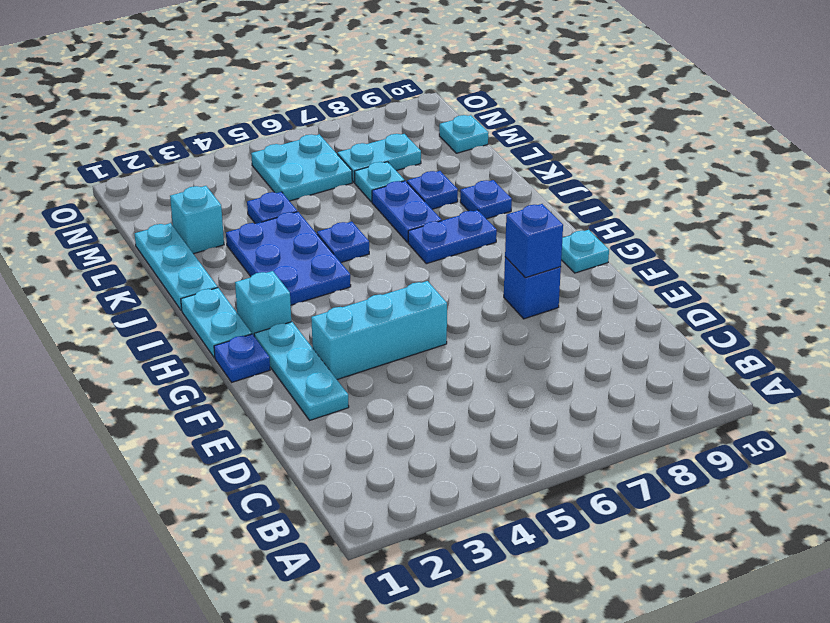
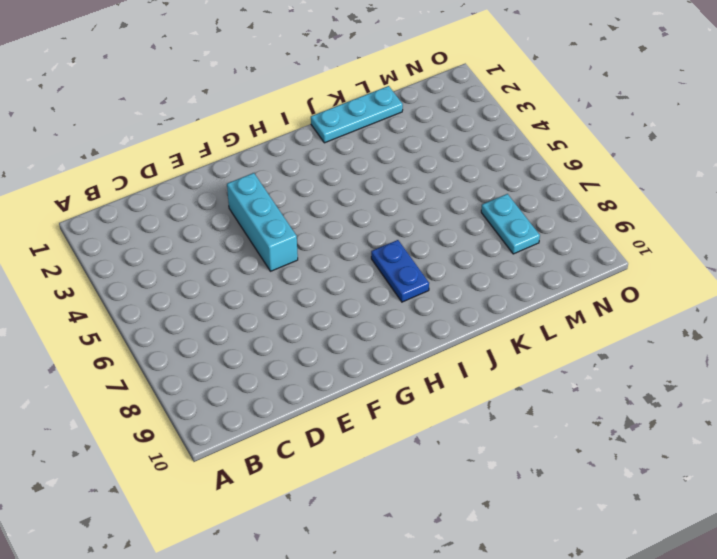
none -> cyan 1x3 plate [254,322,349,420]
none -> blue 1x1 brick [504,257,561,319]
none -> blue 1x1 plate [214,334,270,382]

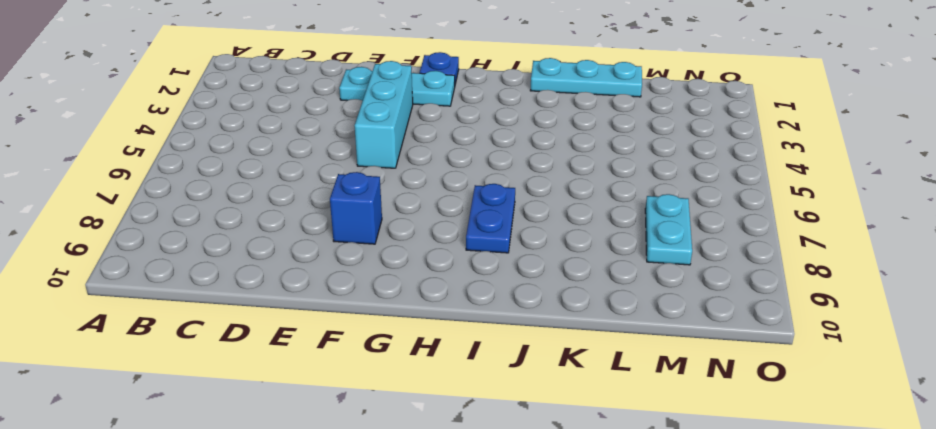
none -> cyan 1x1 plate [561,230,609,273]
none -> cyan 1x2 plate [181,288,252,358]
none -> cyan 1x1 brick [235,271,291,337]

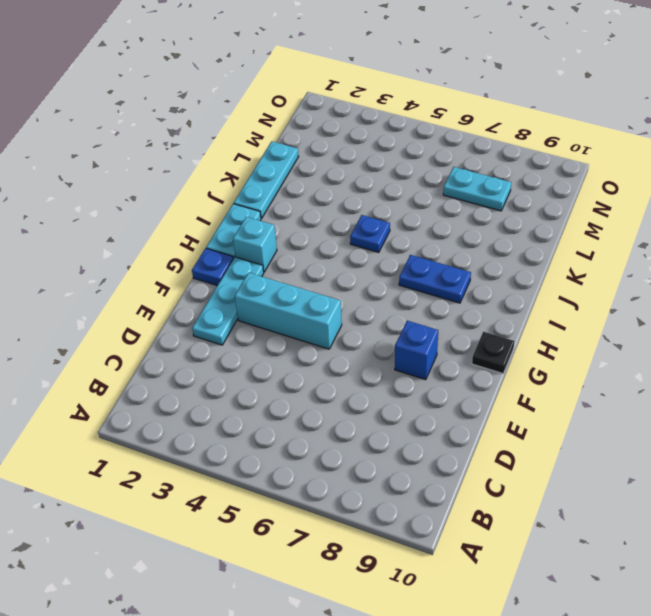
black 1x1 plate [472,332,515,373] -> cyan 1x1 plate [561,230,609,273]
none -> blue 2x3 plate [226,212,351,305]
none -> blue 1x2 plate [372,181,442,243]
none -> blue 1x1 plate [460,180,512,219]

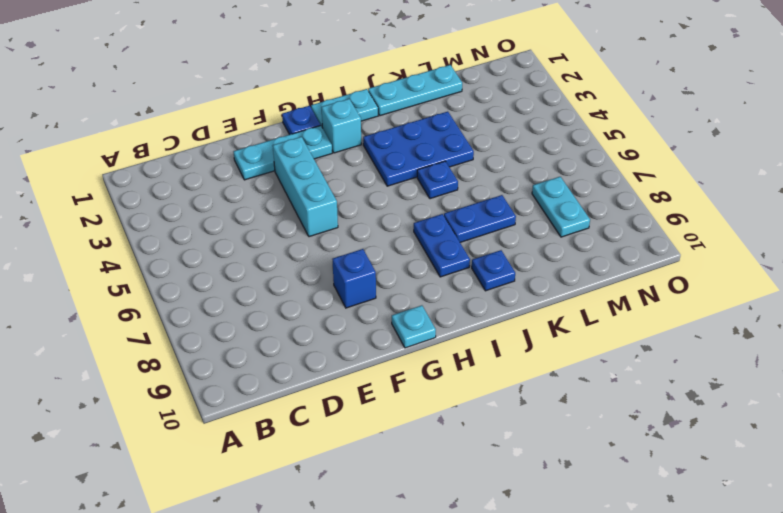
none -> blue 1x1 plate [407,171,458,209]
none -> cyan 1x1 brick [170,186,224,254]
none -> blue 1x1 plate [247,192,297,224]

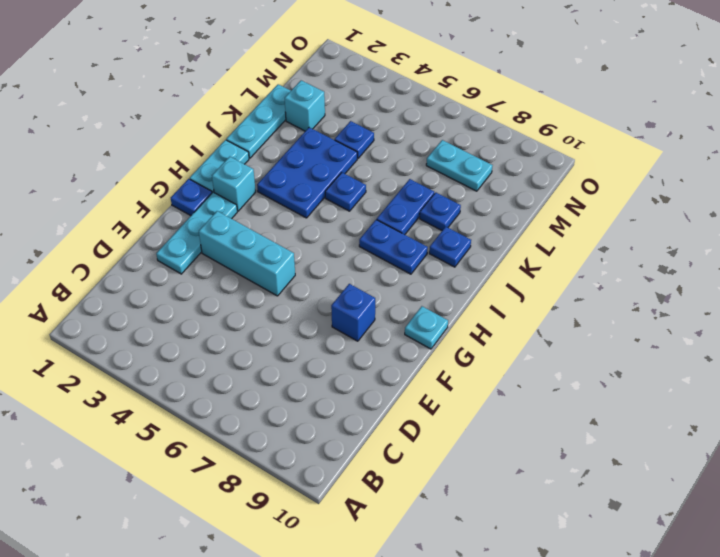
none -> cyan 1x1 plate [355,162,405,202]
none -> cyan 2x2 plate [251,134,352,201]
none -> cyan 1x1 plate [439,115,488,153]

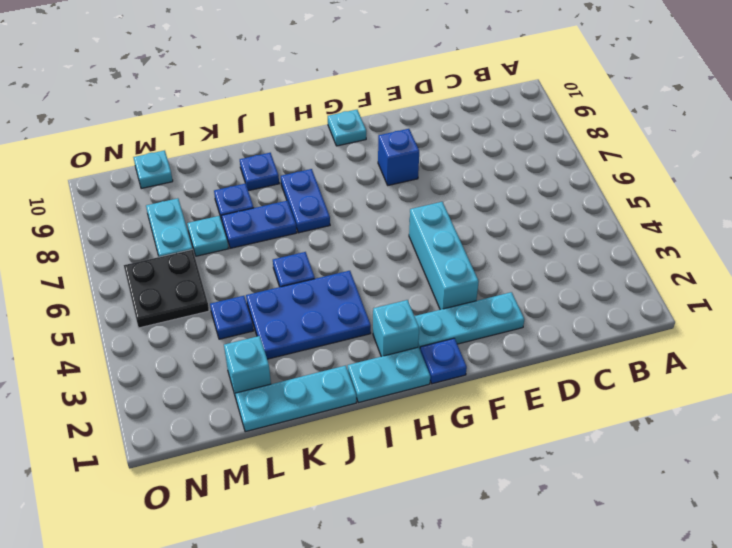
black 2x2 plate [124,249,209,328] -> cyan 2x2 plate [251,134,352,201]
none -> blue 1x1 brick [505,204,563,278]

